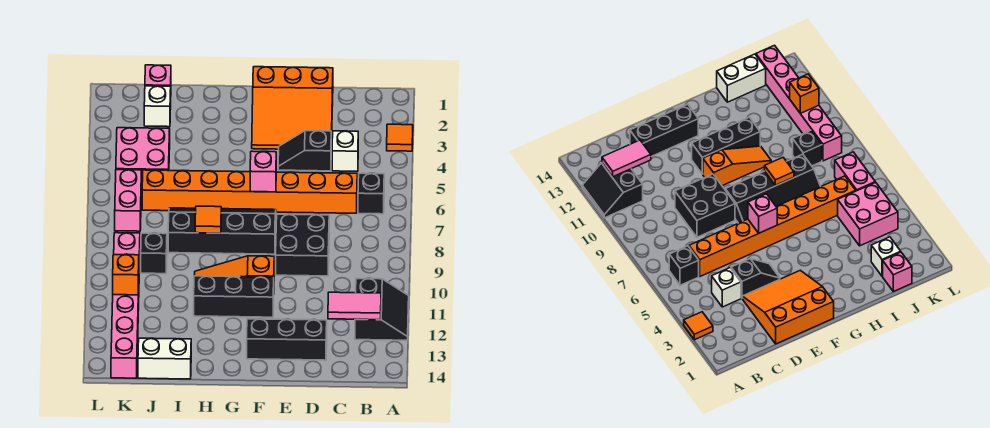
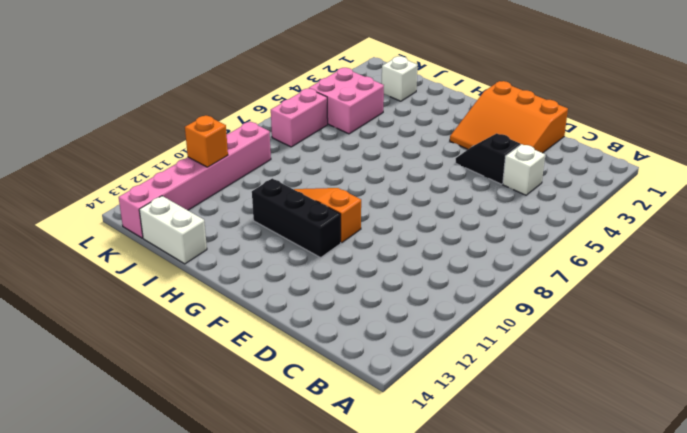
none -> orange 1x1 tile [387,124,413,151]
none -> black 2x2 slope [355,278,409,340]
none -> black 1x1 brick [358,173,384,214]

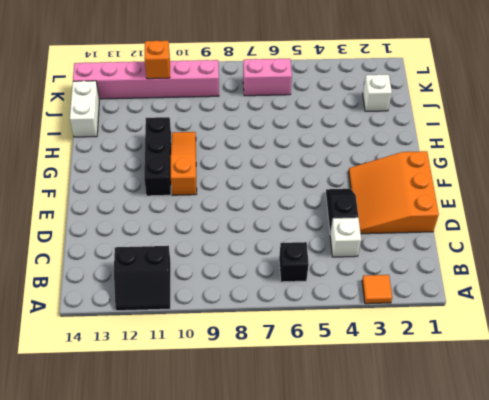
none -> orange 1x8 brick [142,170,357,213]
none -> black 2x2 brick [276,214,329,276]
none -> black 1x3 brick [247,319,327,360]

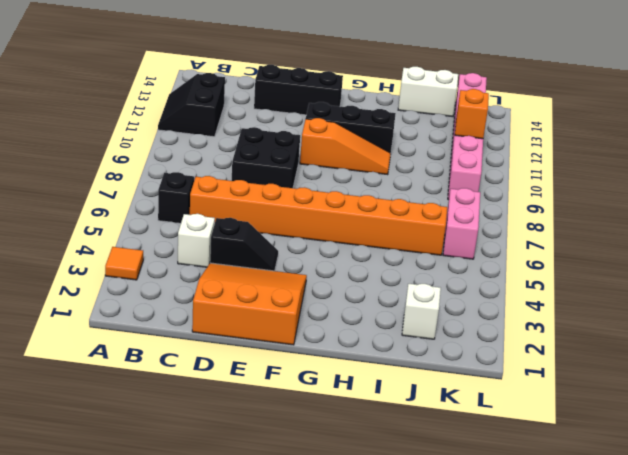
none -> black 2x4 slope [168,208,276,254]
none -> pink 1x1 brick [145,65,171,86]
none -> pink 2x2 brick [116,128,170,182]

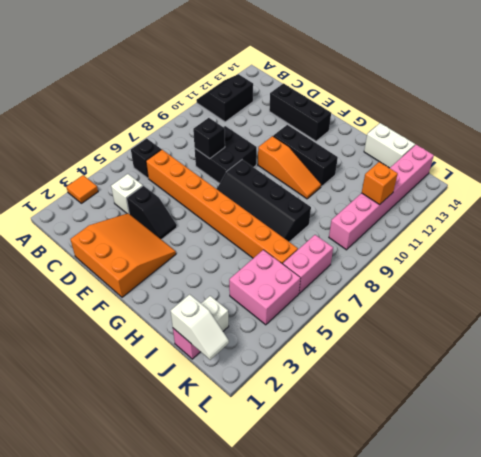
black 1x1 brick [193,118,225,159] -> black 1x1 brick moved to [141,233,167,274]
white 1x2 slope [171,294,229,360] -> none
none -> pink 1x2 tile [328,292,381,320]
none -> pink 1x1 brick [250,151,276,192]
none -> orange 1x1 tile [195,206,221,233]

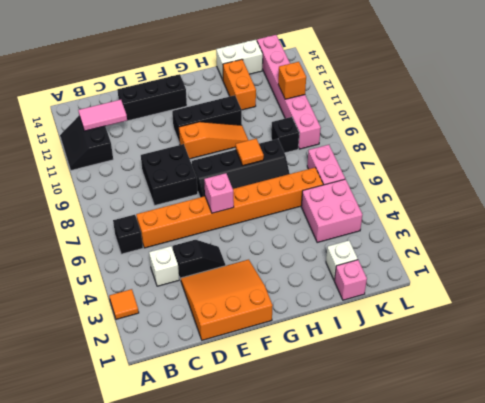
orange 1x2 brick [223,59,256,110] -> none

